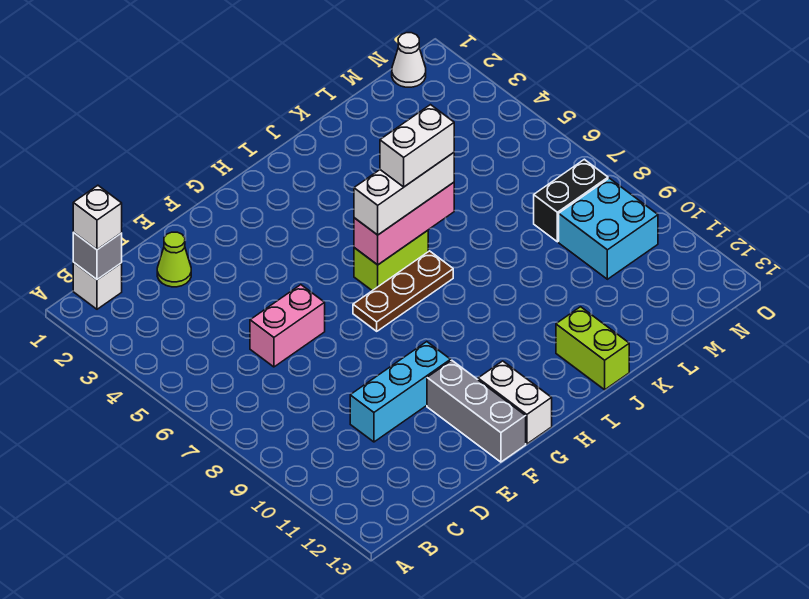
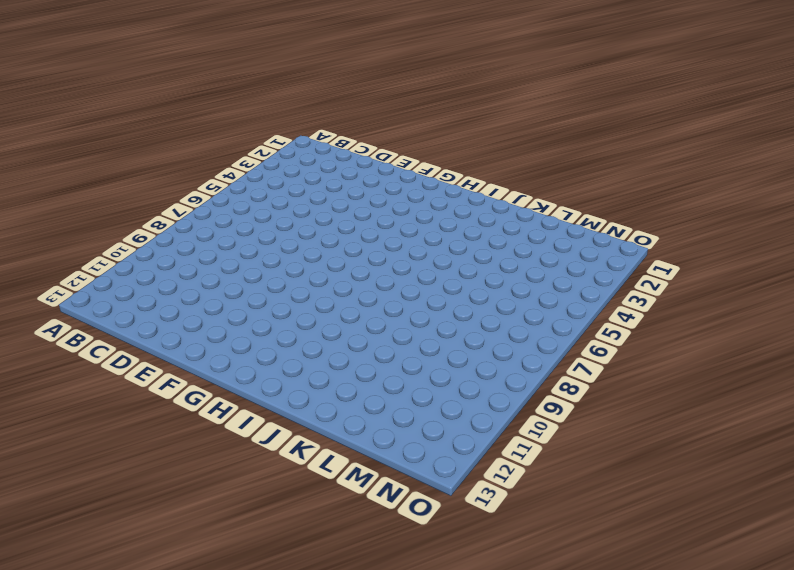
none -> white 1x1 brick [73,262,122,309]
none -> lime 1x1 cone [157,232,191,287]
none -> pink 1x2 brick [250,285,325,367]

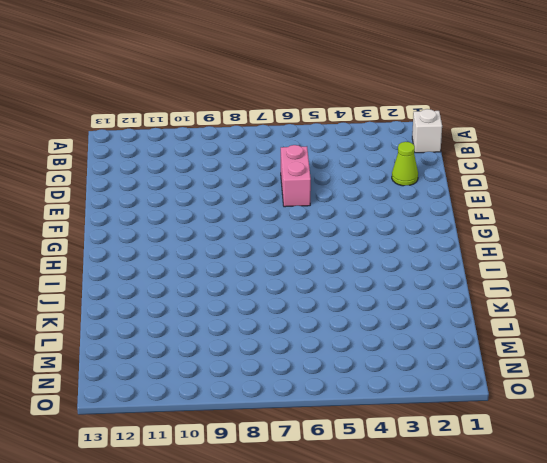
none -> cyan 1x3 brick [350,342,451,442]
none -> grey 1x3 brick [427,360,526,462]
none -> brown 1x3 plate [353,251,453,331]

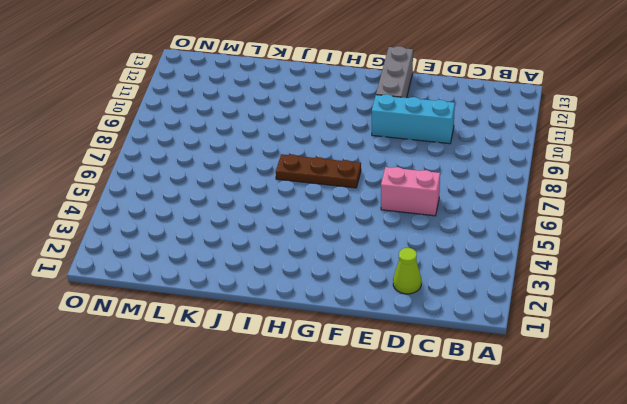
none -> white 1x1 brick [73,262,122,309]
none -> white 1x2 brick [478,361,552,444]
none -> lime 1x2 brick [354,230,428,291]

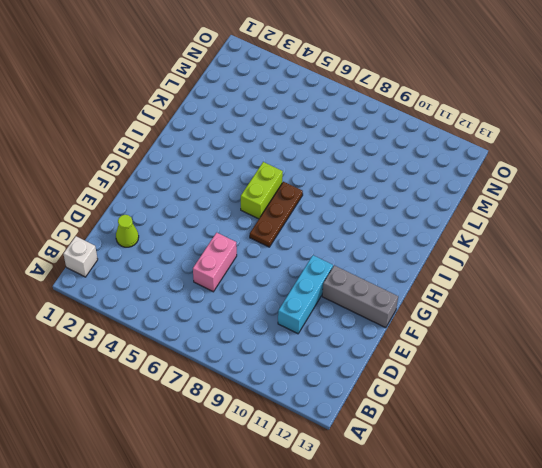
none -> white 1x2 brick [478,361,552,444]
none -> lime 1x2 brick [556,307,629,390]
none -> black 1x2 brick [534,159,608,242]

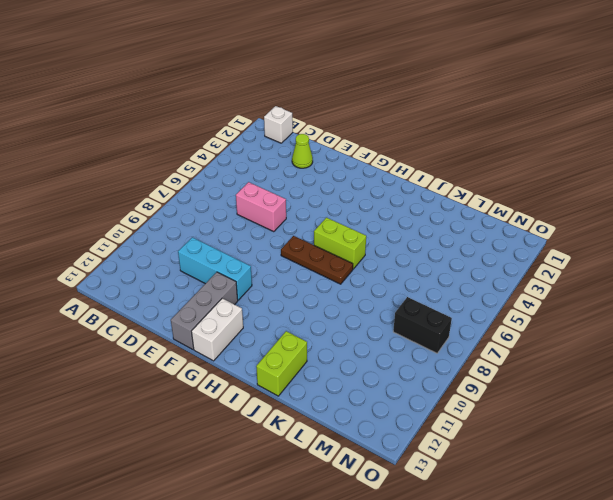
none -> cyan 2x2 brick [559,178,658,279]
none -> white 1x1 cone [392,33,426,87]
none -> grey 1x1 brick [73,232,122,279]

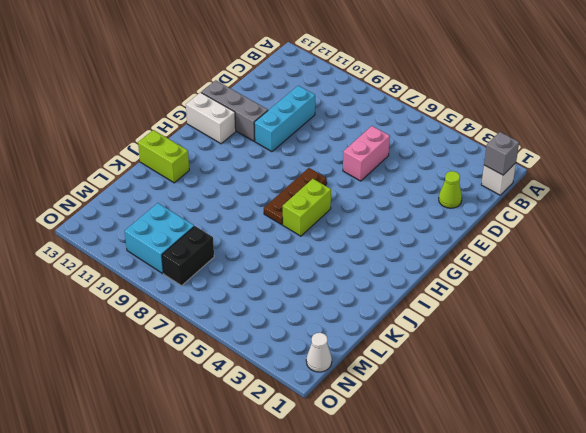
none -> pink 1x3 brick [354,182,454,265]
none -> white 1x1 brick [73,185,122,250]
none -> white 1x3 brick [354,153,454,235]

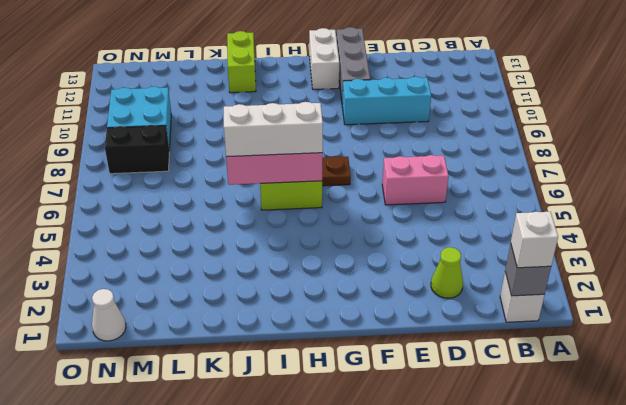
none -> white 1x2 brick [380,105,454,187]

